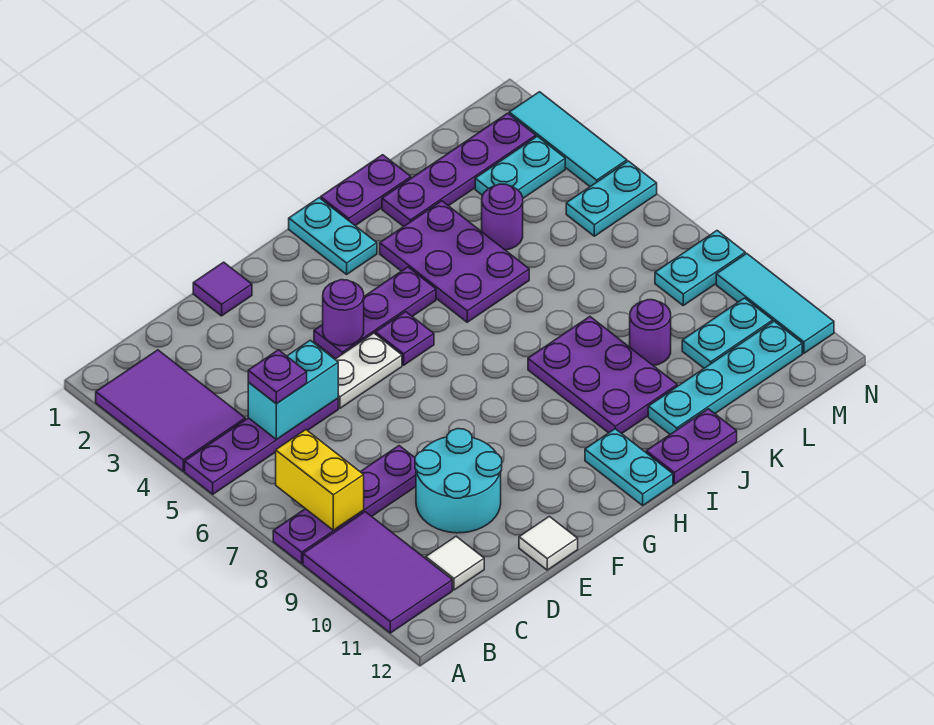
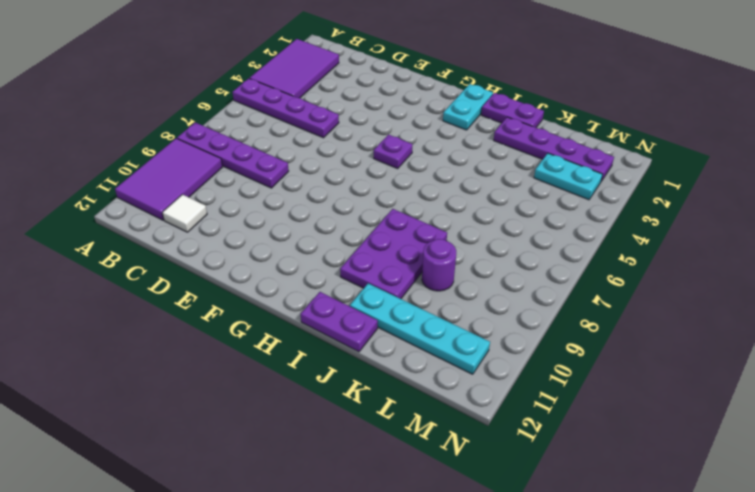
none -> cyan 2x2 round brick [415,429,502,533]
none -> purple 1x1 tile [193,262,252,316]
none -> white 1x2 plate [335,333,402,408]
none -> white 1x1 tile [519,516,578,570]

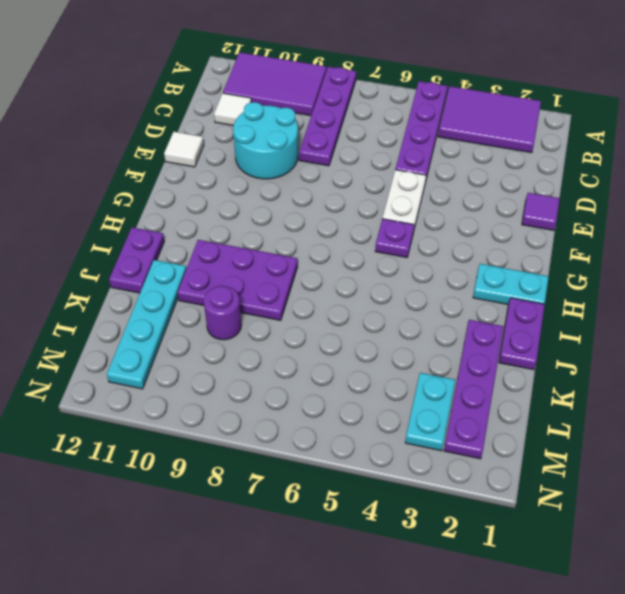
none -> purple 1x3 plate [314,267,436,359]
none -> cyan 1x2 plate [585,429,673,505]
none -> purple 2x3 plate [380,201,529,322]
none -> purple 1x1 round brick [482,184,523,250]

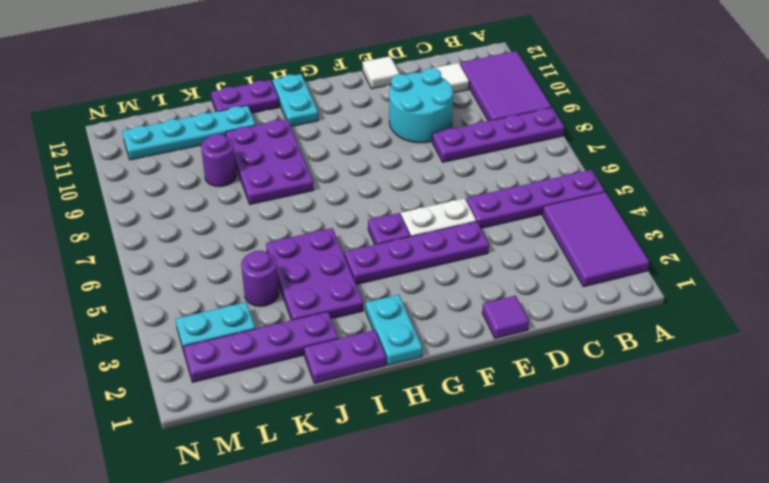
purple 1x4 plate [344,221,489,285] -> purple 1x3 plate [314,267,436,359]
none -> cyan 1x2 plate [682,298,773,368]
none -> cyan 1x2 plate [566,161,657,236]
none -> cyan 1x2 plate [655,231,745,305]
none -> cyan 1x3 tile [509,92,627,187]

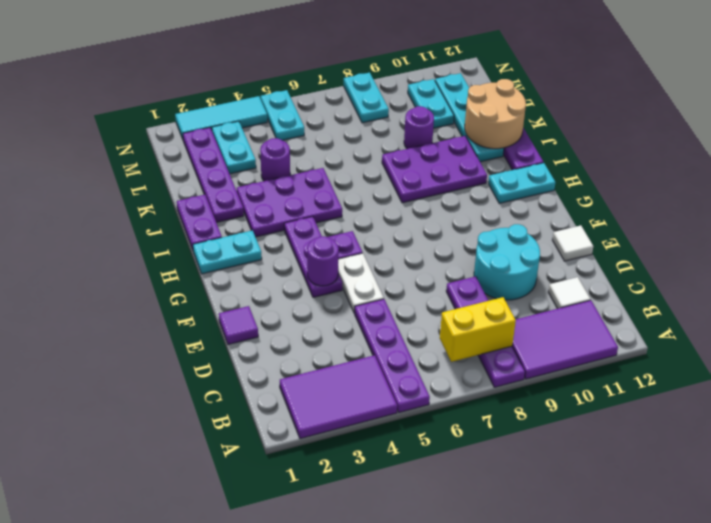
tan 2x2 round brick [465,79,526,149] -> none
none -> cyan 1x3 tile [716,254,834,353]
none -> cyan 1x2 brick [248,340,338,439]
none -> purple 1x1 plate [248,350,307,404]

